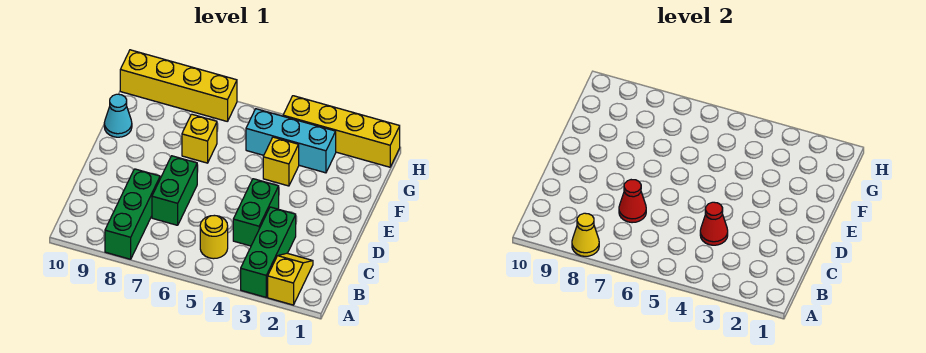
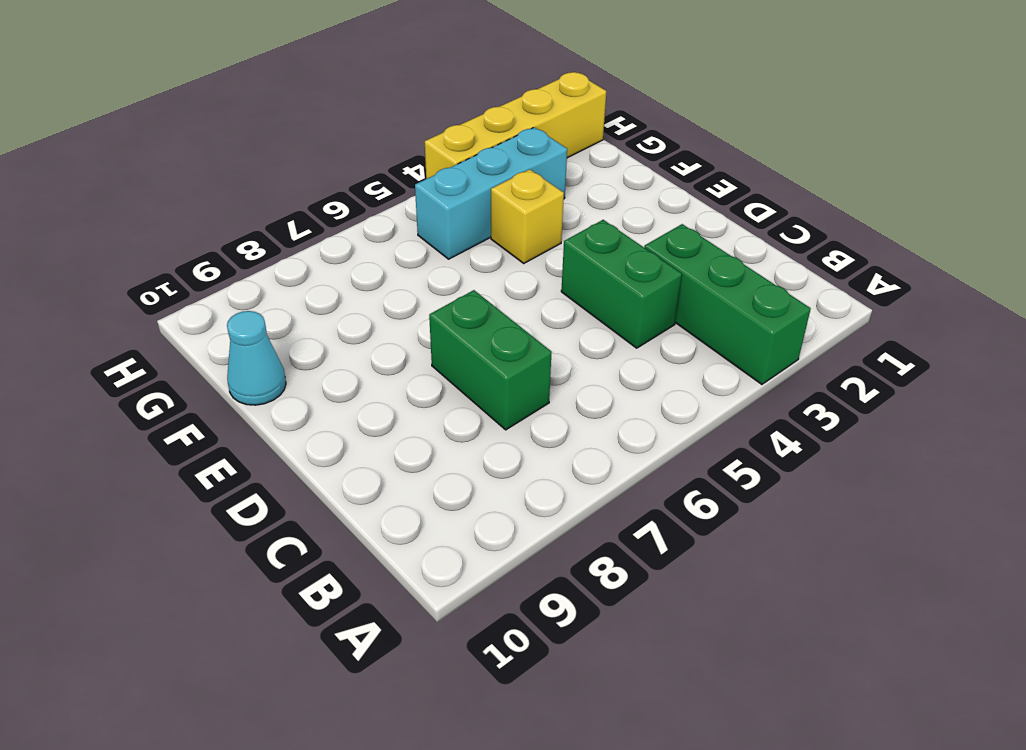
none -> yellow 1x2 slope [268,253,313,305]
none -> green 1x3 brick [105,169,160,259]
none -> yellow 1x1 round brick [200,216,228,259]

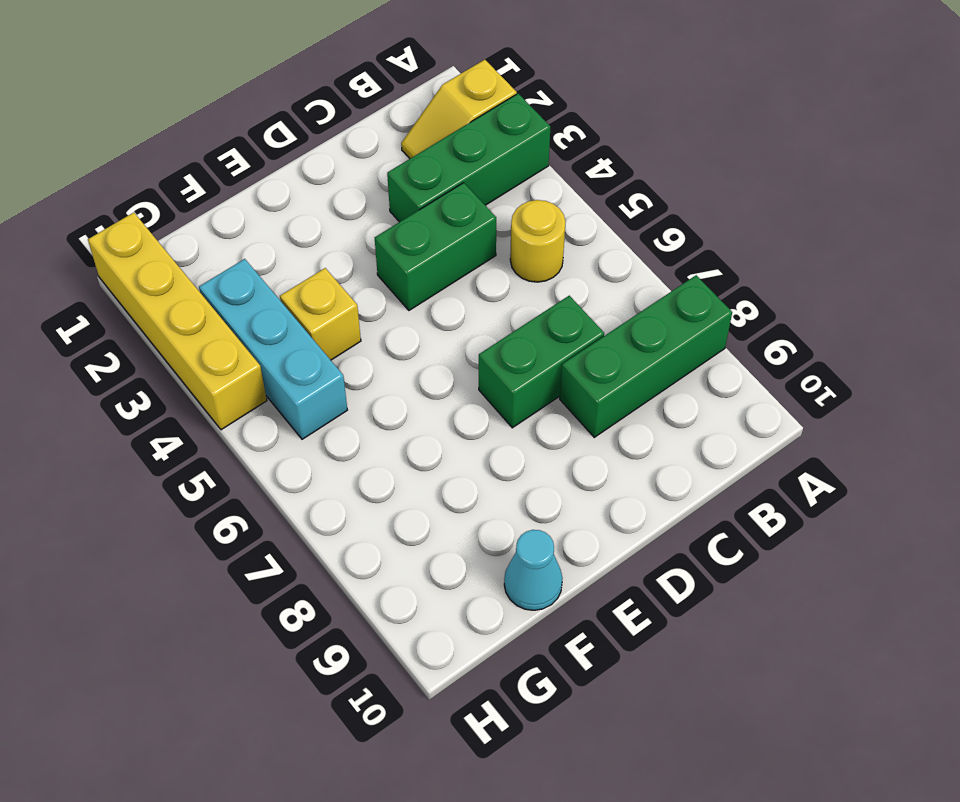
none -> yellow 1x1 brick [182,114,217,163]
none -> yellow 1x4 brick [120,50,237,122]
none -> yellow 1x1 cone [572,213,599,256]

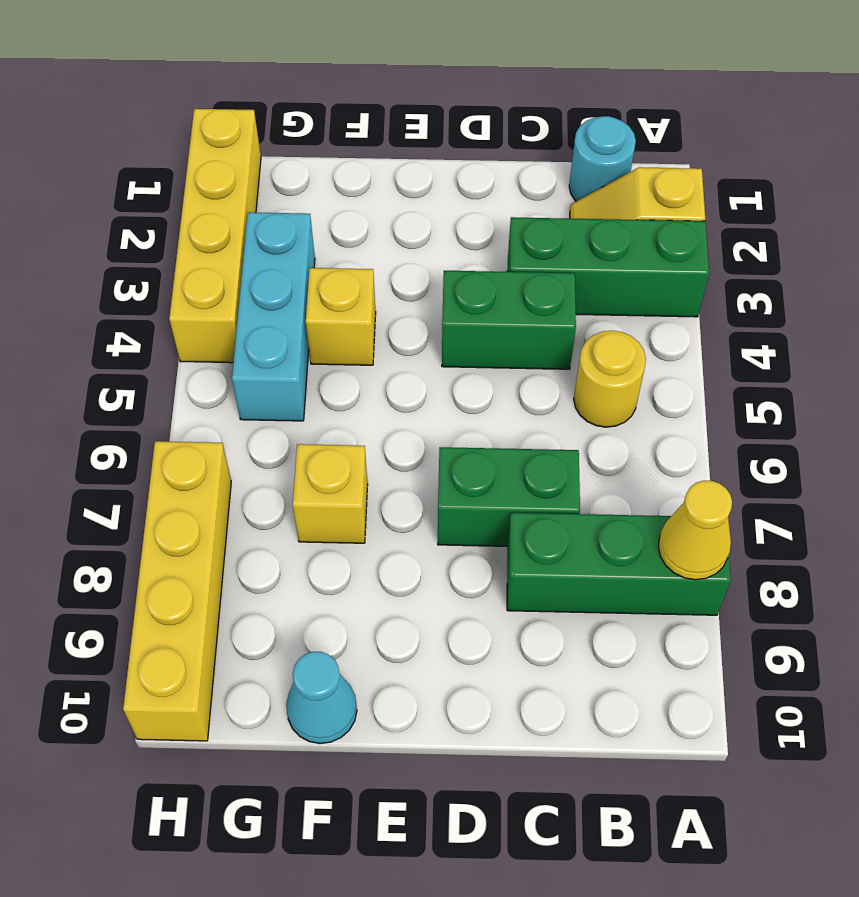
cyan 1x1 round brick [569,116,636,201] -> none
none -> red 1x1 cone [700,202,728,245]
none -> red 1x1 cone [619,180,646,223]

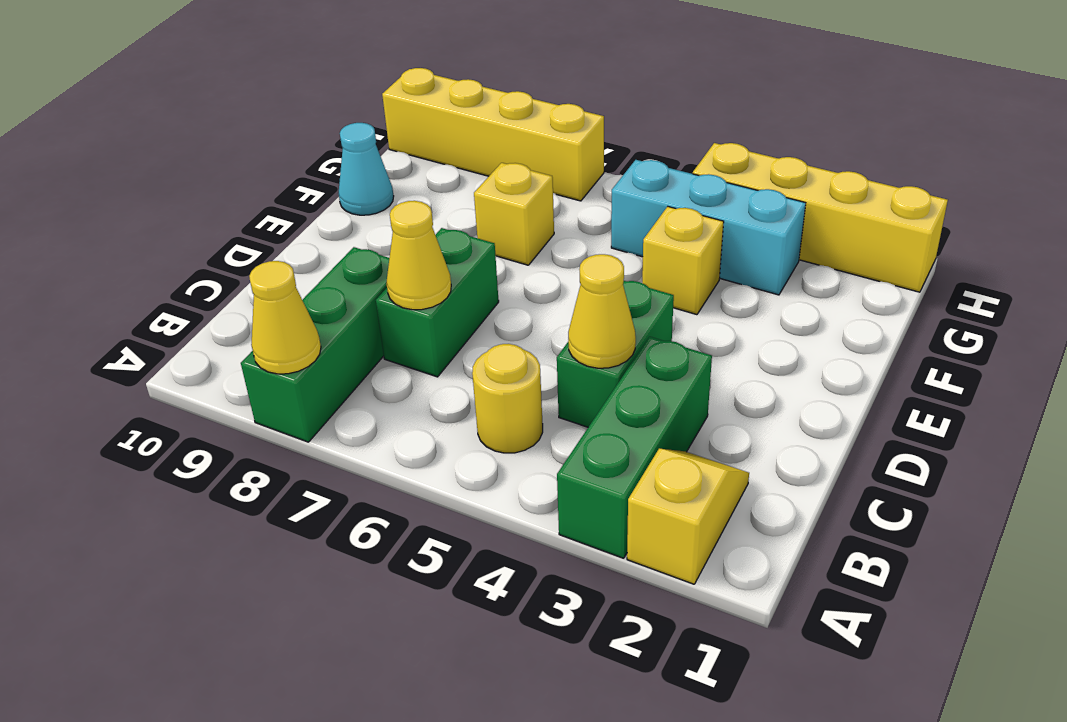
yellow 1x1 cone [568,254,636,368] -> red 1x1 cone [700,202,728,245]
yellow 1x1 cone [386,201,451,310] -> red 1x1 cone [619,180,646,223]

